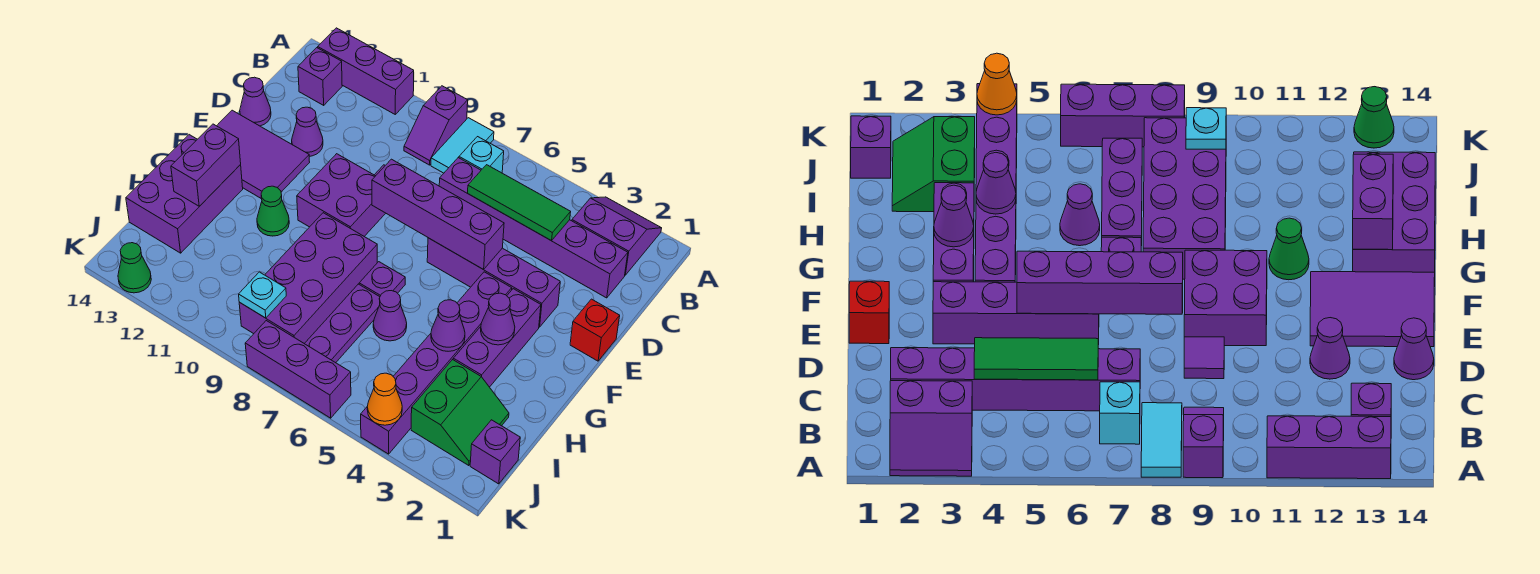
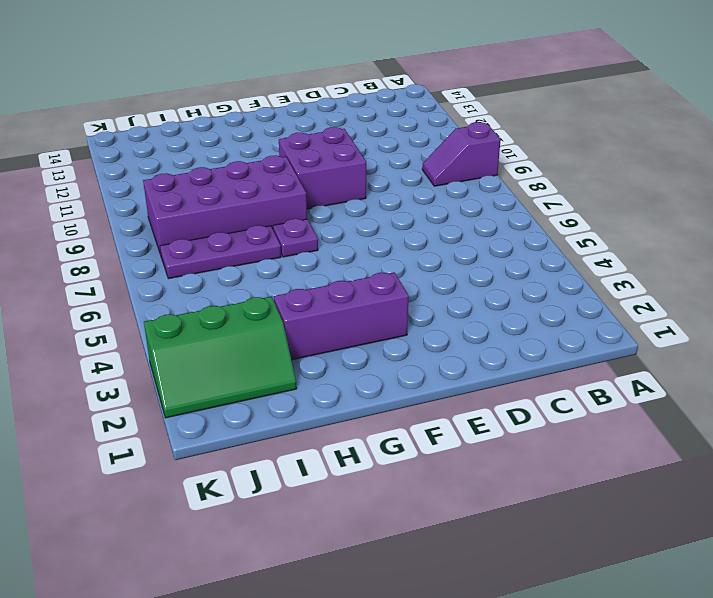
green 2x3 slope [144,296,297,418] -> green 2x2 slope [411,360,509,466]
none -> purple 2x2 slope [572,197,662,275]
none -> cyan 1x2 tile [431,118,494,173]
none -> purple 1x3 brick [318,28,414,114]
none -> cyan 1x1 brick [459,137,504,173]

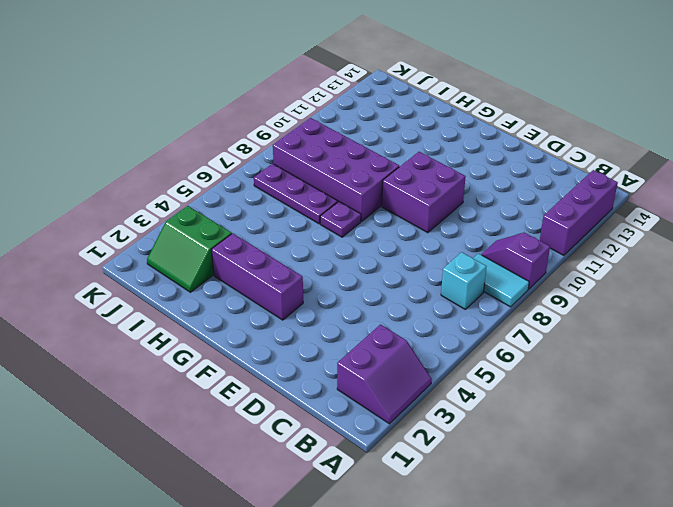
none -> purple 1x1 brick [298,48,342,105]
none -> purple 1x6 brick [439,158,628,298]
none -> purple 1x1 tile [1184,337,1224,379]
none -> purple 1x1 cone [292,107,323,156]

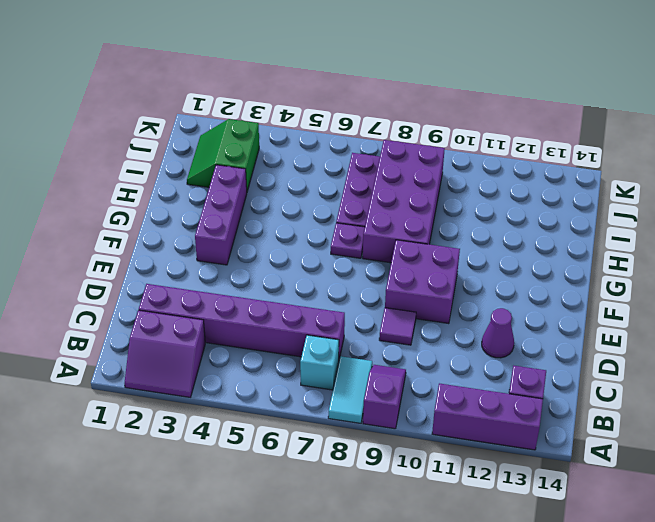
none -> purple 1x1 cone [240,77,271,126]
none -> red 1x1 brick [570,299,620,361]
none -> purple 1x4 brick [427,238,560,327]
none -> purple 2x3 tile [217,110,310,199]

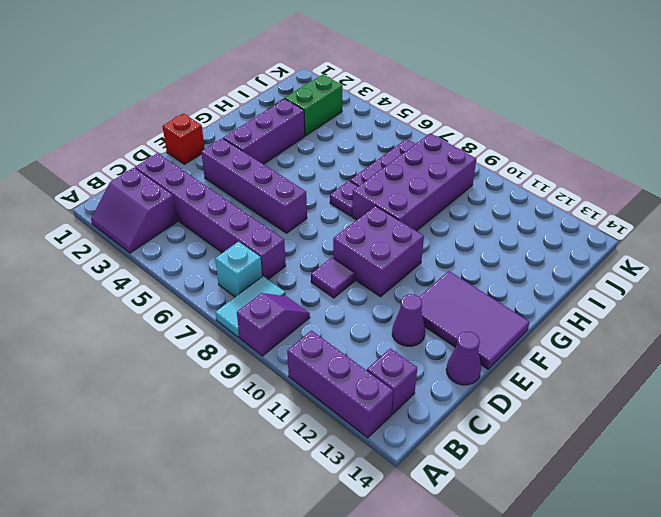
none -> purple 1x6 brick [361,272,512,454]
none -> green 1x1 cone [257,186,289,236]
none -> purple 2x3 brick [126,135,243,253]
none -> purple 1x1 cone [373,291,407,341]

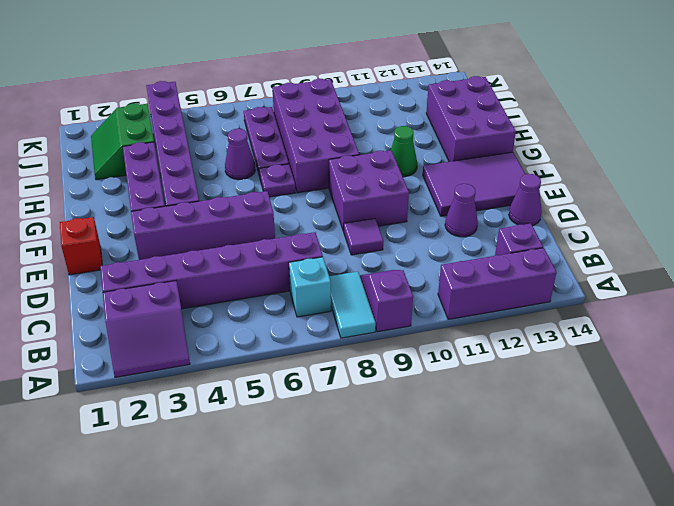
none -> purple 1x1 brick [470,420,520,484]
none -> purple 1x3 brick [245,321,351,418]
none -> green 1x1 cone [118,243,151,293]
none -> green 1x3 tile [468,165,571,241]

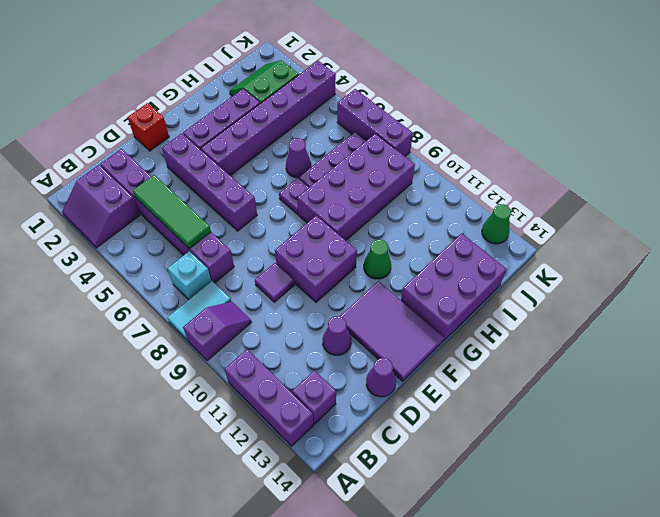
none -> purple 1x1 brick [470,420,520,484]
none -> purple 1x4 brick [372,159,504,270]
none -> purple 1x1 cone [481,293,515,345]
none -> purple 1x2 brick [171,124,241,206]

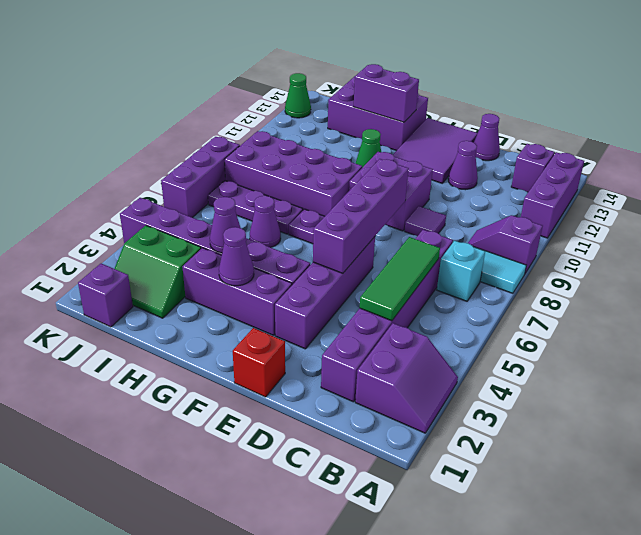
none -> cyan 1x1 plate [239,272,286,318]
none -> orange 1x1 cone [367,373,402,425]

